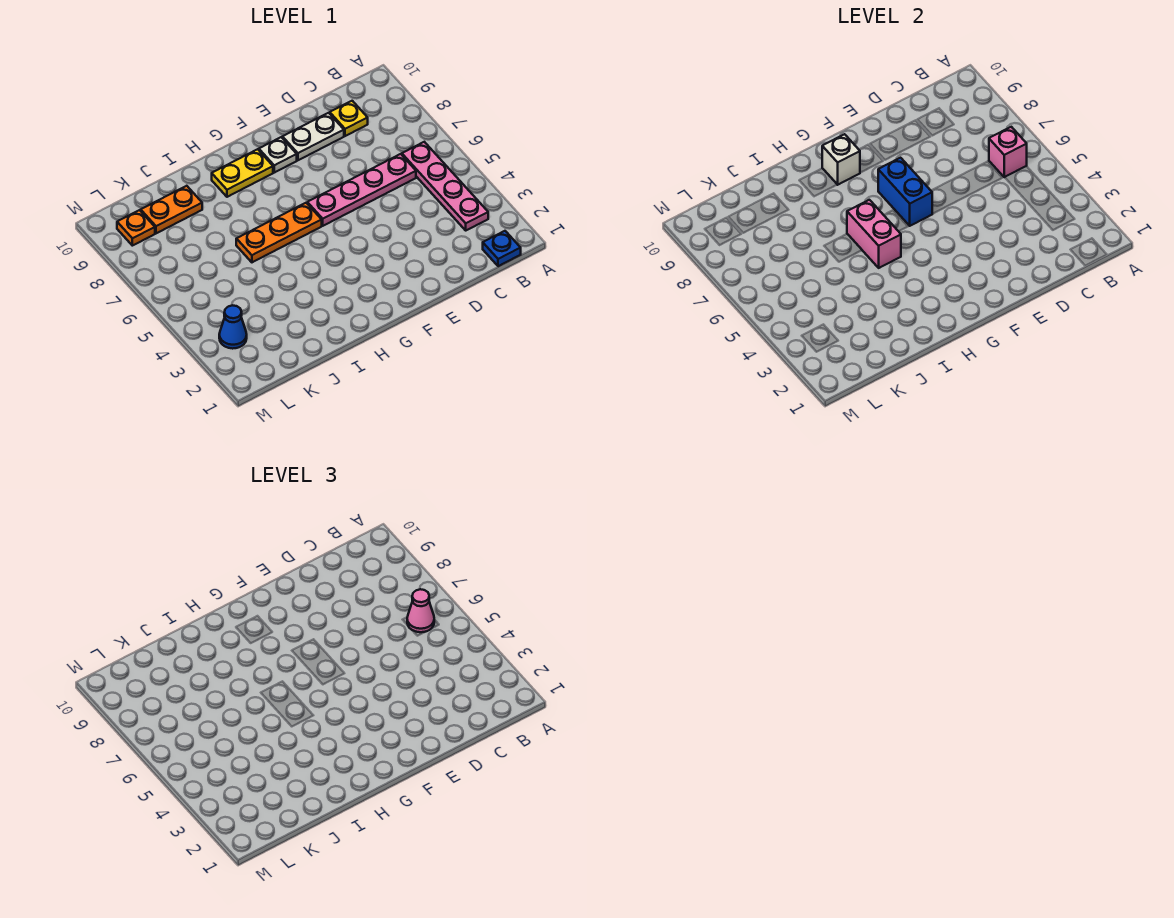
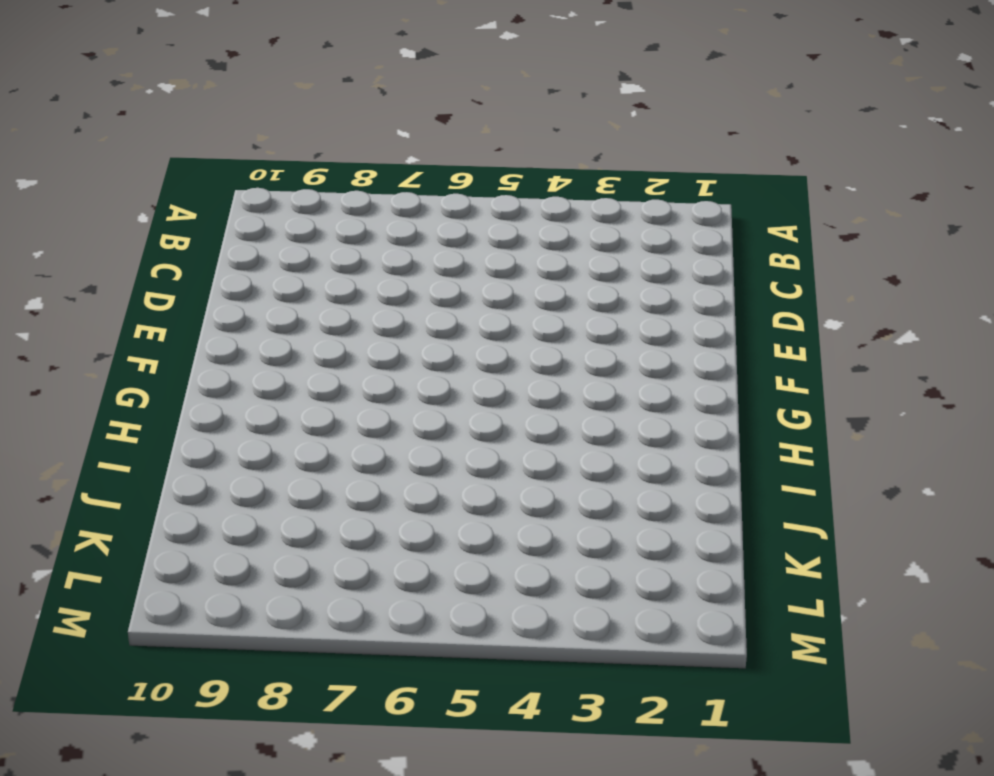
none -> blue 1x1 plate [483,231,521,266]
none -> pink 1x4 plate [402,142,488,230]
none -> pink 1x4 plate [307,154,416,226]

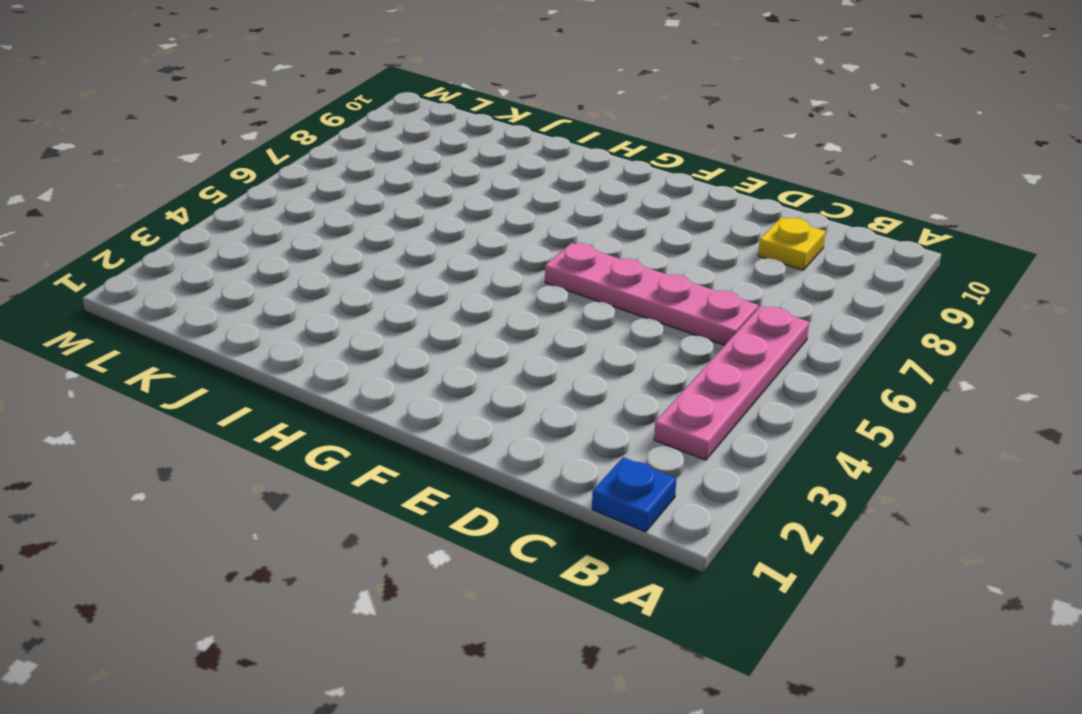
none -> white 1x2 plate [282,113,344,160]
none -> white 1x1 plate [259,137,297,173]
none -> orange 1x3 plate [236,203,322,262]

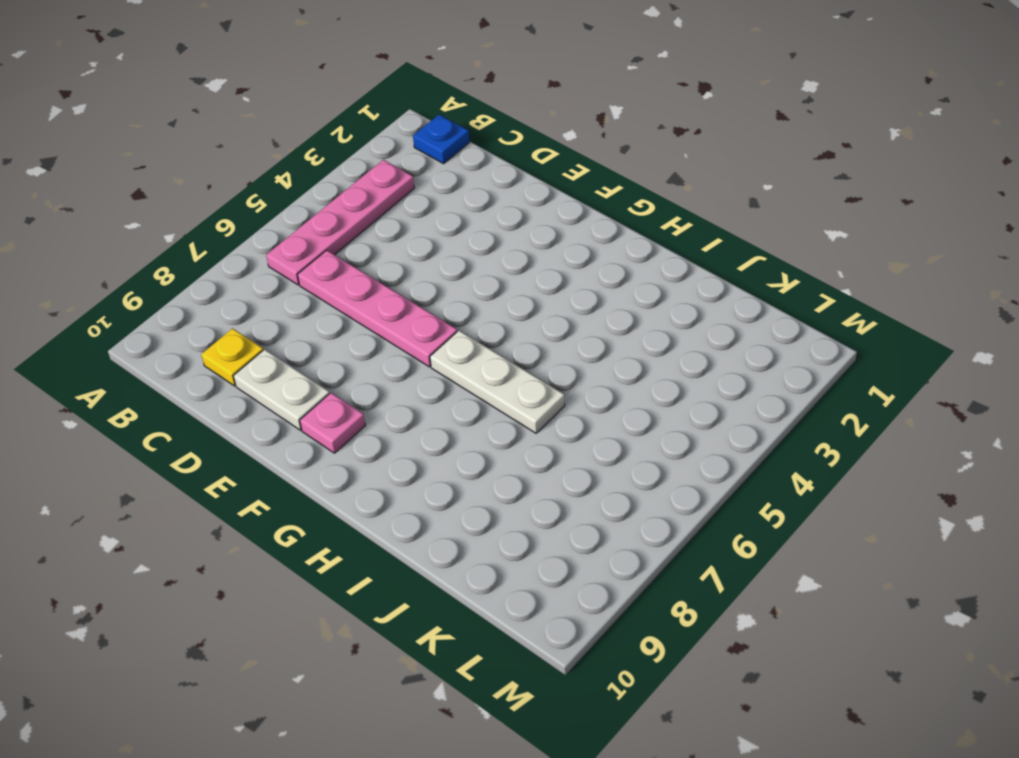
pink 1x1 plate [300,393,365,453] -> white 1x1 plate [259,137,297,173]
white 1x3 plate [430,331,565,433] -> orange 1x3 plate [236,203,322,262]
none -> yellow 1x2 plate [212,149,273,197]
none -> orange 1x2 plate [141,186,202,233]
none -> blue 1x1 cone [219,305,247,349]

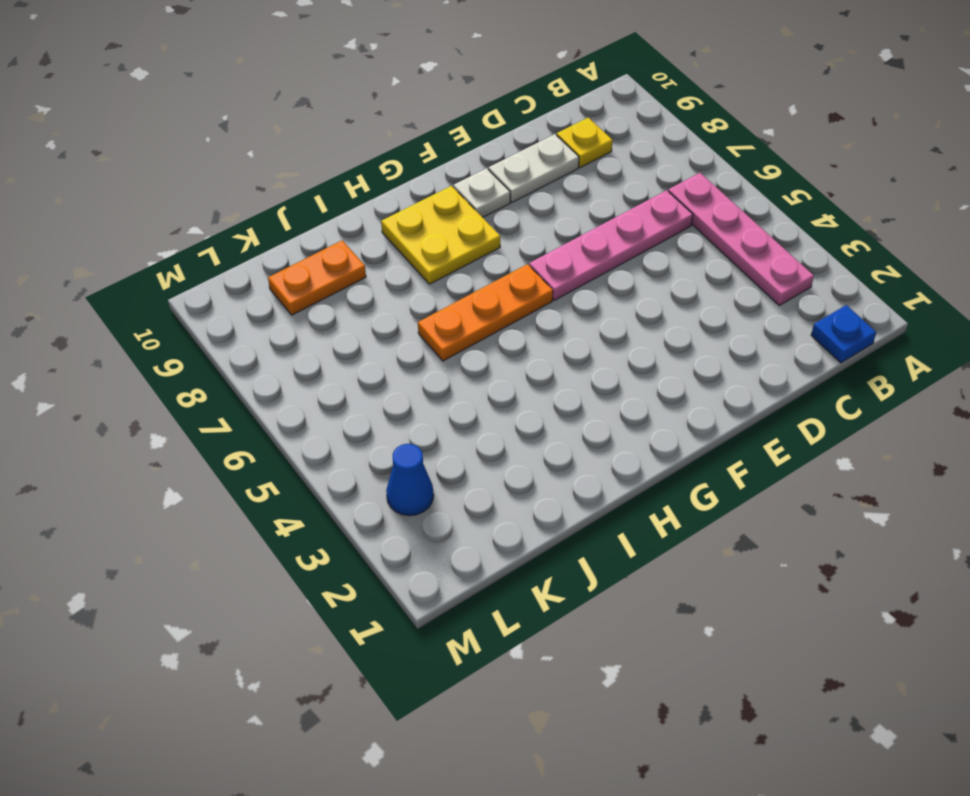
yellow 2x2 plate [381,186,500,284] -> yellow 1x2 plate [212,149,273,197]
none -> orange 1x1 plate [117,210,155,246]
none -> pink 1x1 brick [989,127,1027,177]
none -> blue 1x2 brick [878,158,932,226]

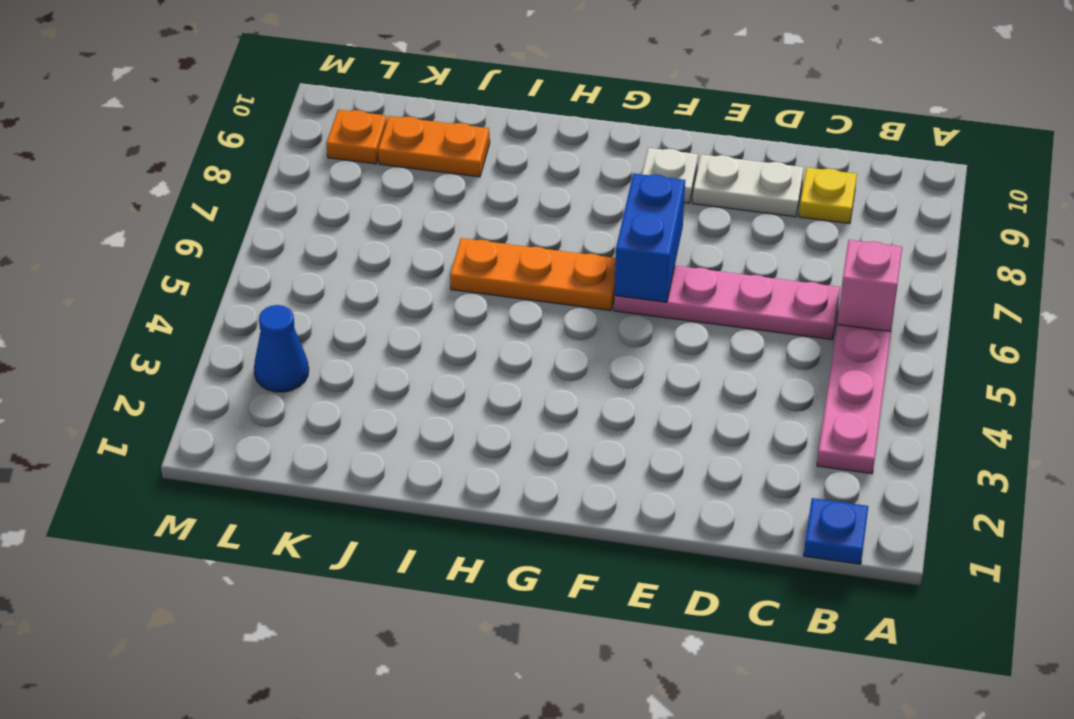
none -> yellow 1x2 plate [212,149,273,197]
none -> white 1x1 brick [822,134,860,185]
none -> pink 1x2 brick [847,200,901,268]

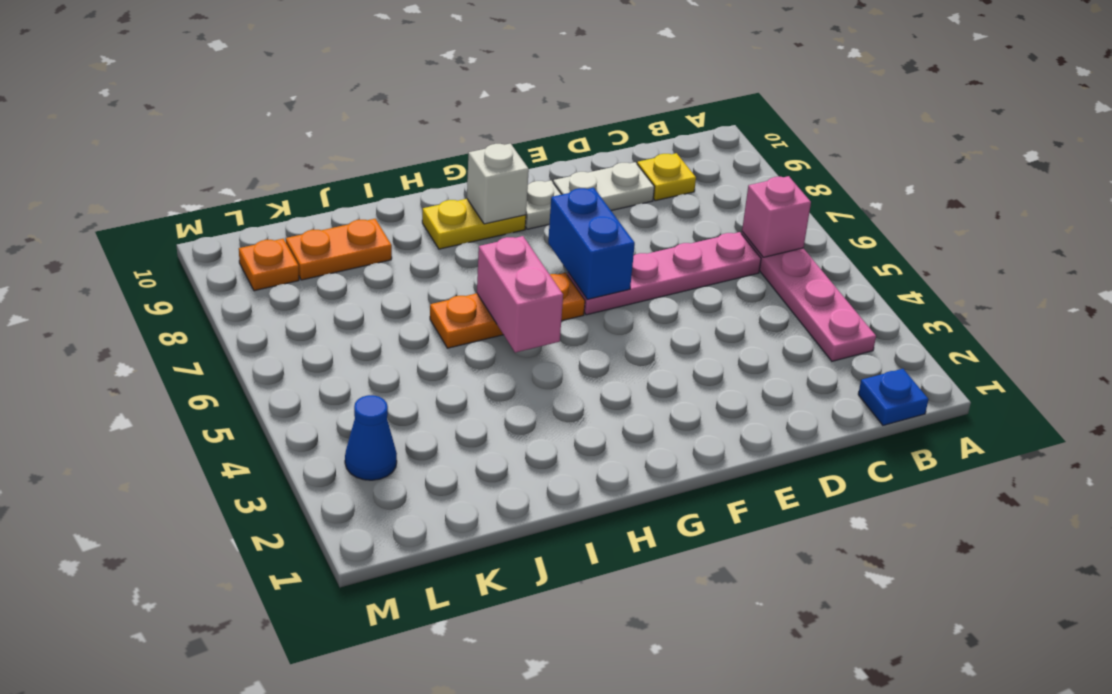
none -> pink 1x1 cone [407,589,434,632]

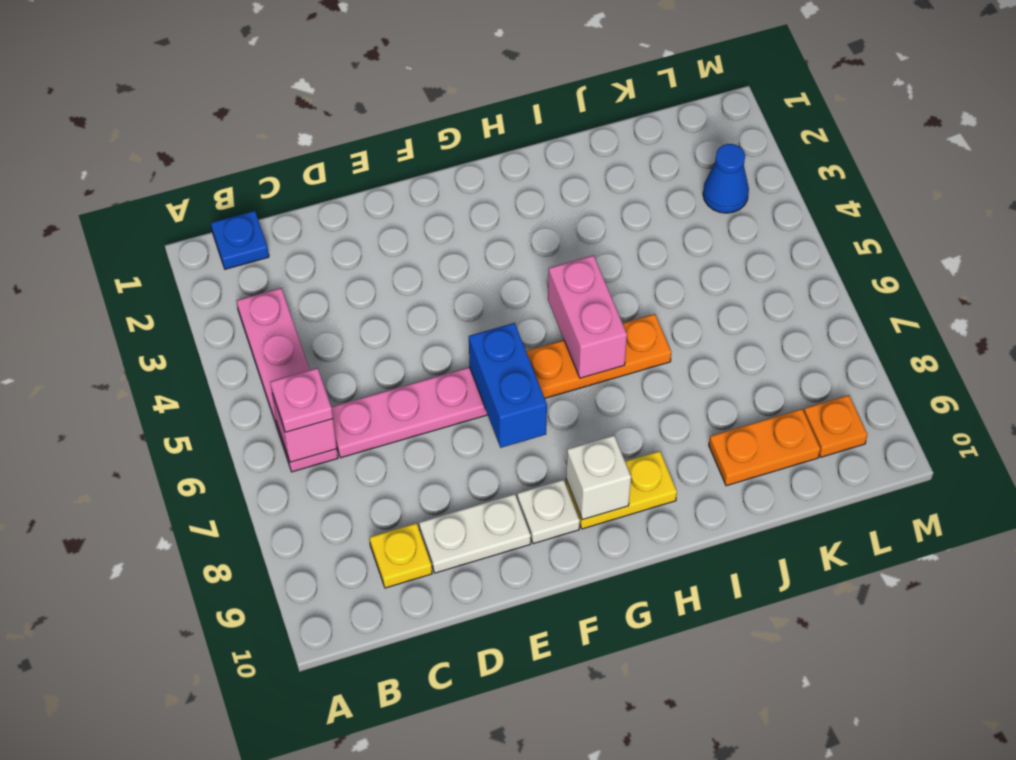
pink 1x1 plate [270,368,333,432] -> pink 1x1 cone [407,589,434,632]

